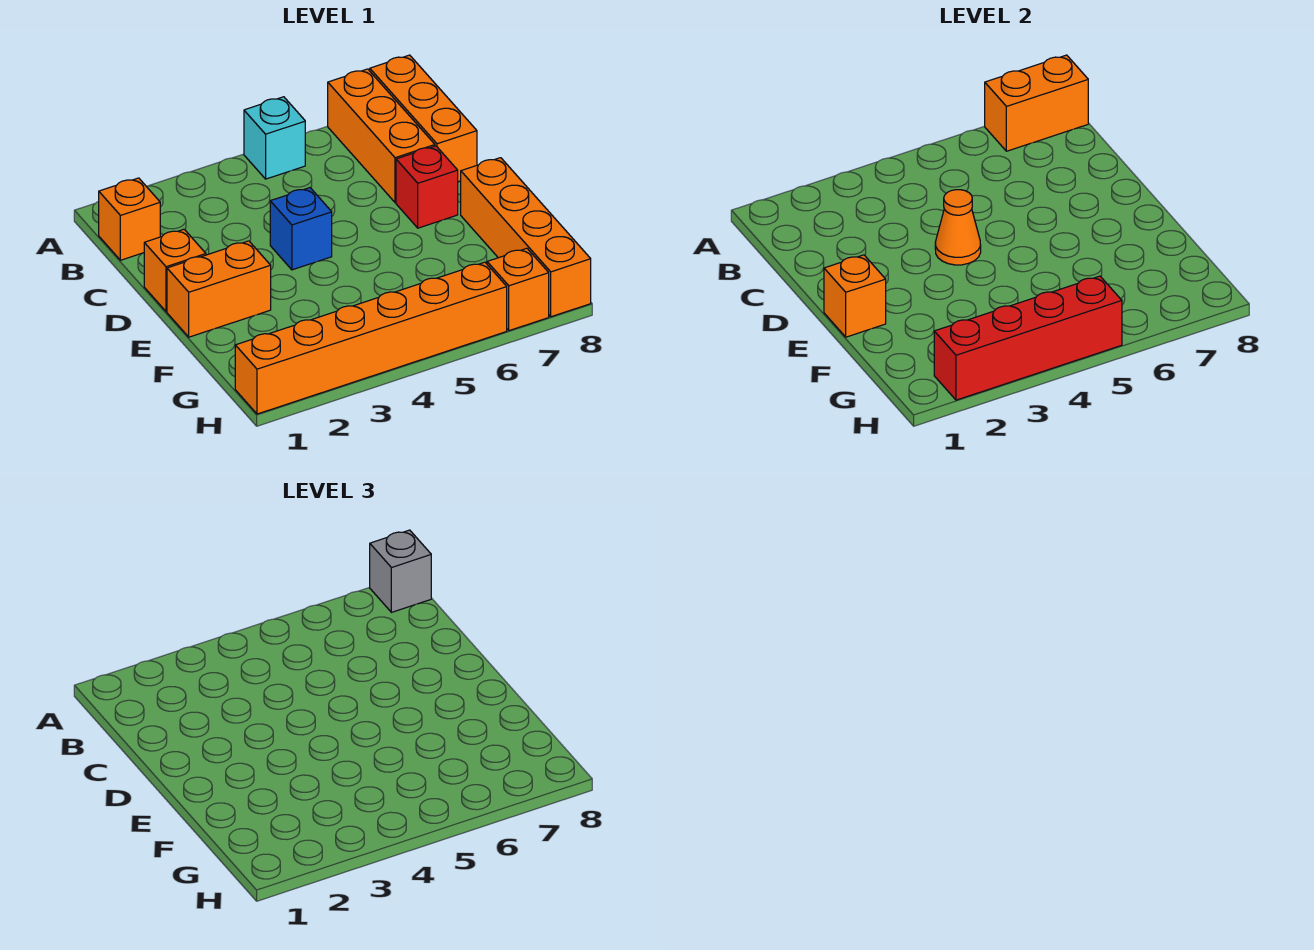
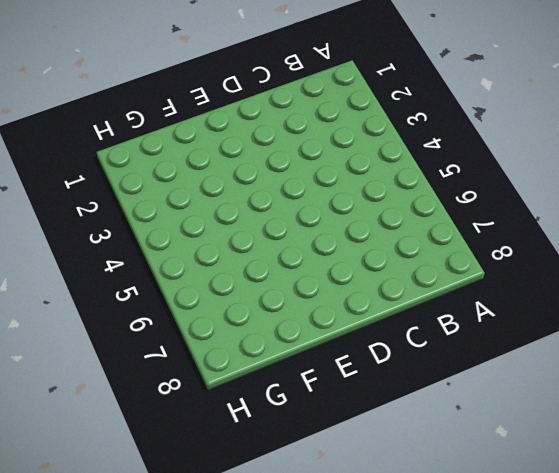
none -> cyan 1x1 brick [244,97,305,179]
none -> orange 1x3 brick [328,69,435,203]
none -> orange 1x3 brick [370,55,477,182]

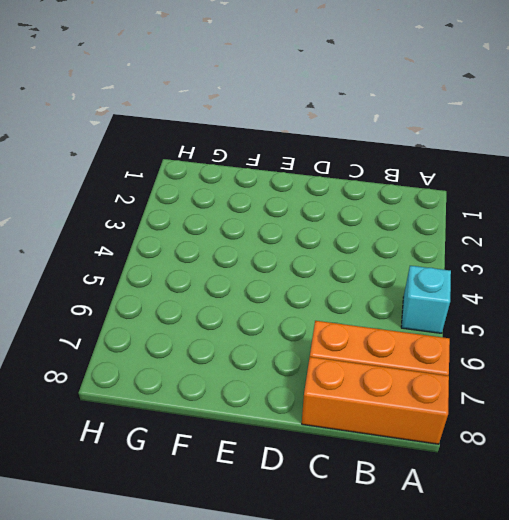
none -> orange 1x1 brick [99,178,160,260]
none -> orange 1x1 brick [144,229,206,312]
none -> blue 1x1 brick [270,188,332,270]

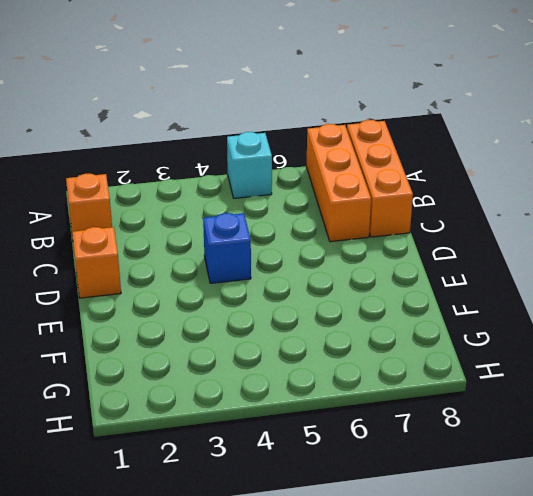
none -> red 1x1 brick [396,146,458,228]
none -> orange 1x2 brick [167,241,271,337]
none -> orange 1x4 brick [461,158,591,317]

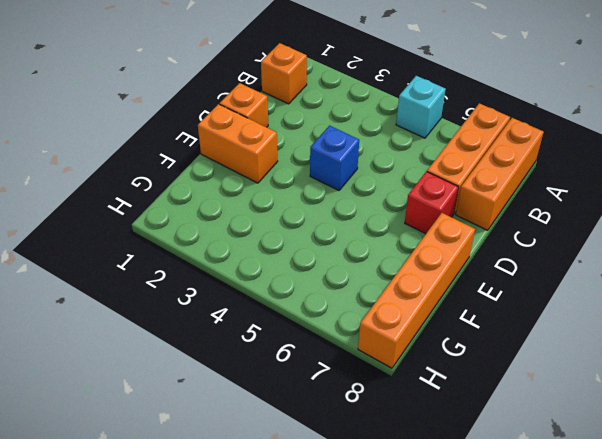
none -> orange 1x6 brick [235,262,507,414]
none -> orange 1x1 brick [487,248,549,331]
none -> orange 1x2 brick [985,55,1088,151]

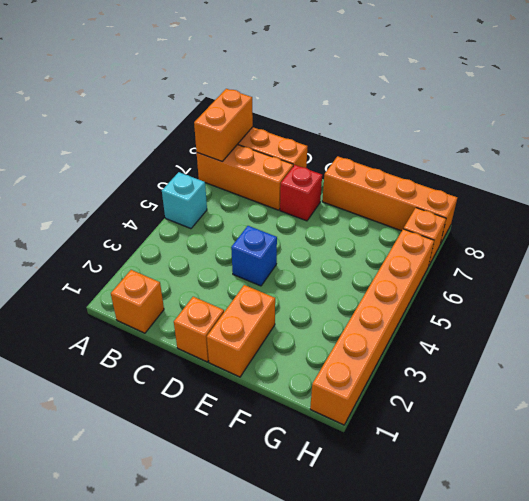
none -> orange 1x1 cone [935,190,981,265]
none -> orange 1x1 brick [824,255,886,337]
none -> red 1x4 brick [934,276,1122,400]

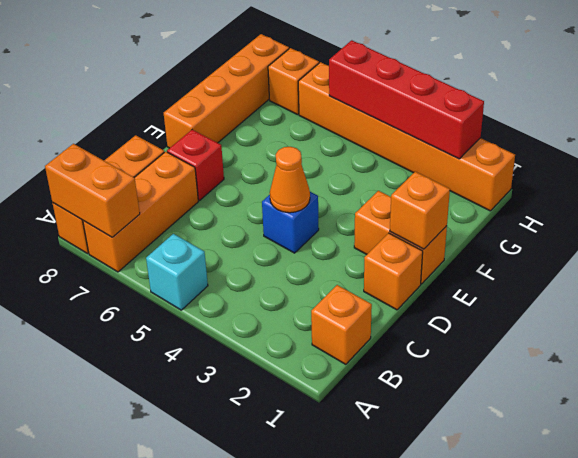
none -> grey 1x1 brick [370,530,431,612]

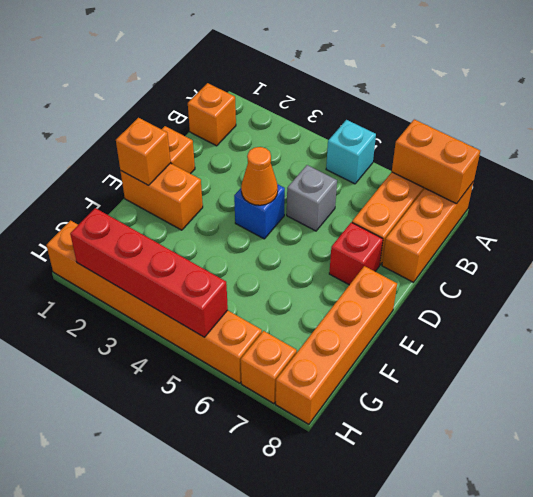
grey 1x1 brick [287,165,337,231] -> grey 1x1 brick moved to [370,530,431,612]

